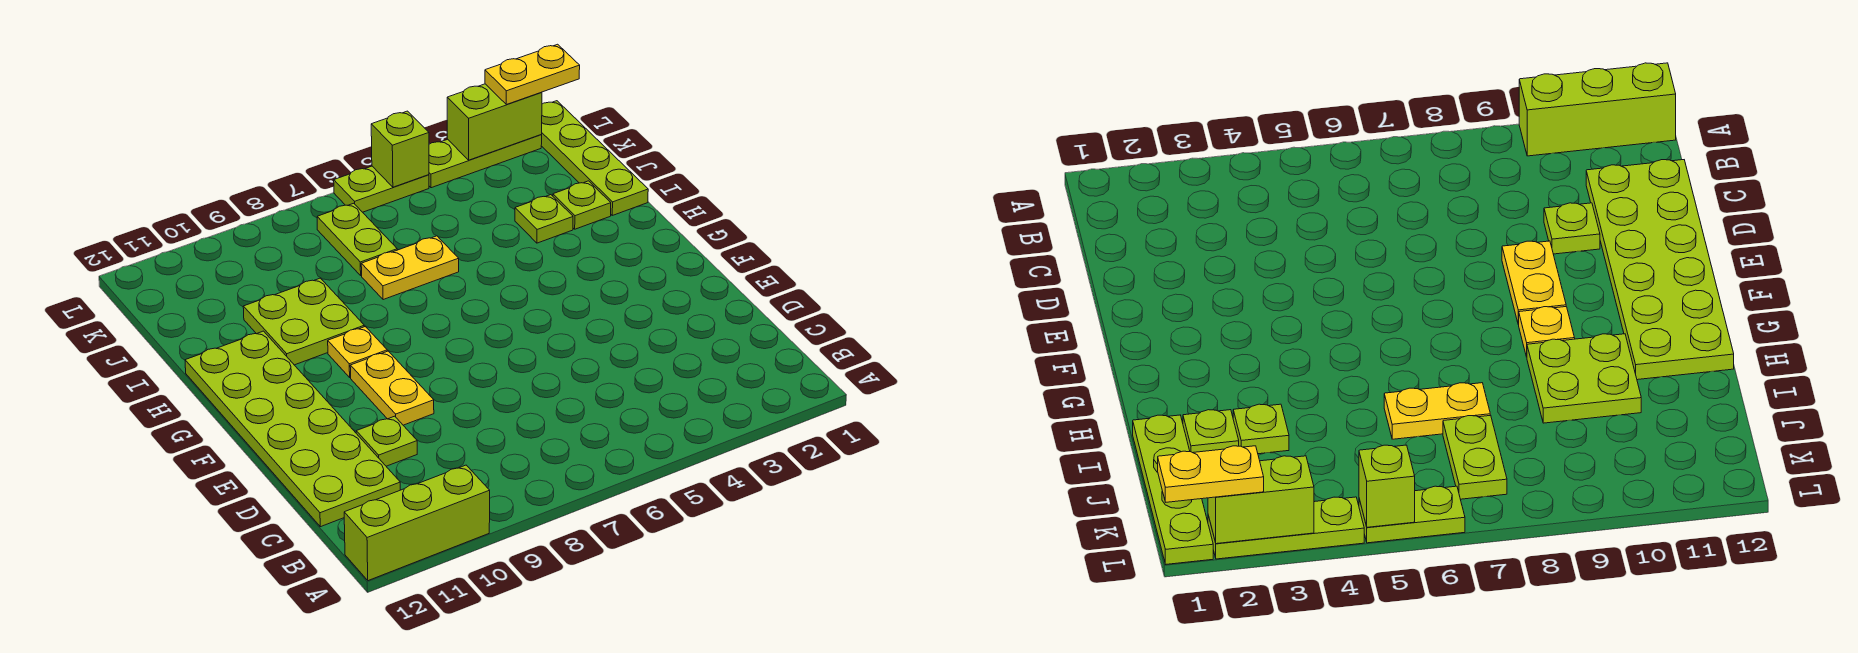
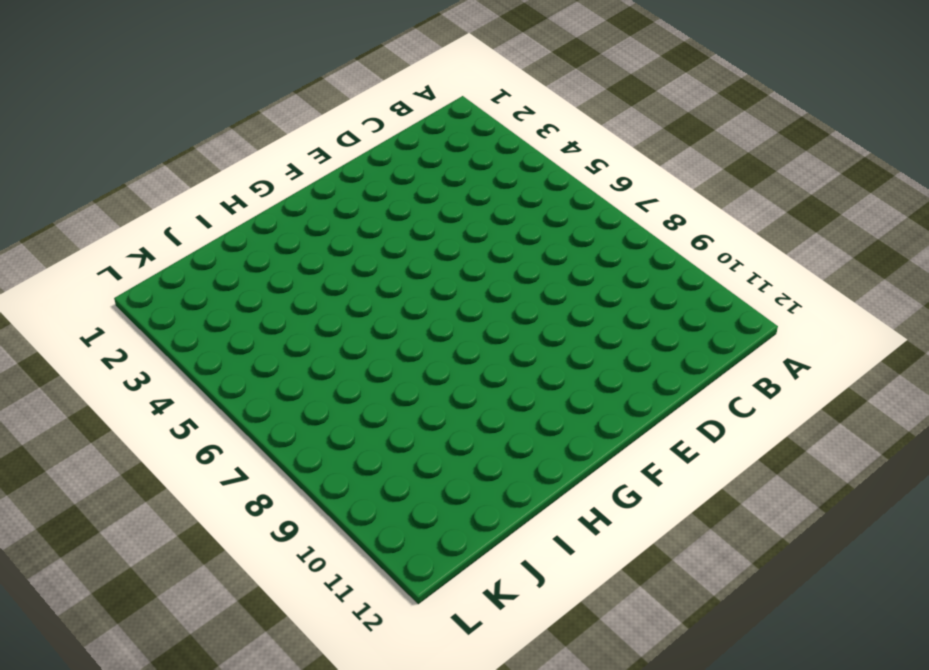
none -> lime 1x3 brick [344,465,490,581]
none -> lime 2x6 plate [185,331,400,527]
none -> lime 1x1 plate [356,416,417,466]

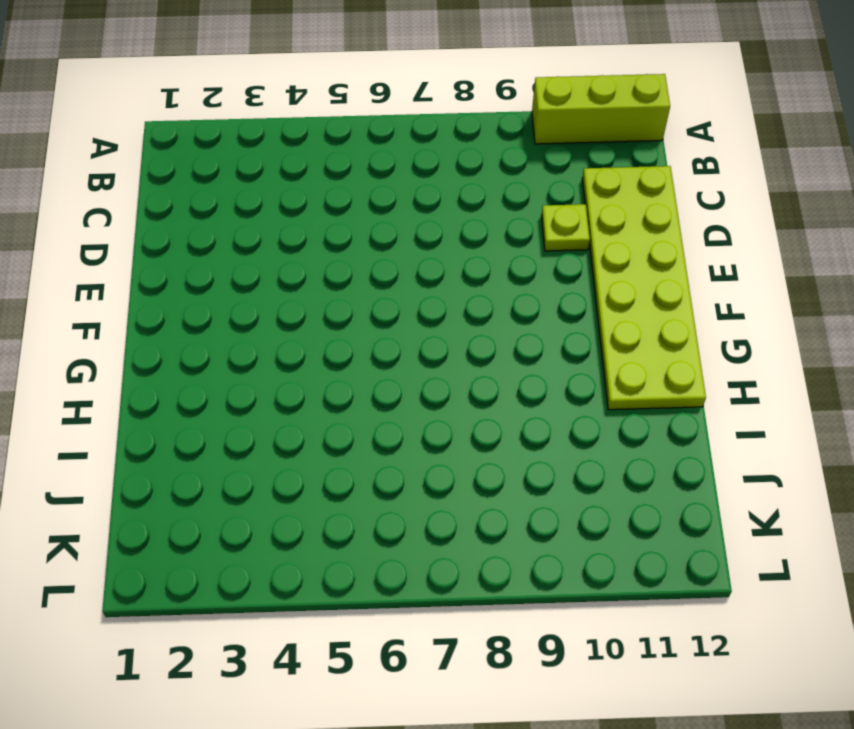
none -> yellow 1x2 plate [350,351,434,425]
none -> yellow 1x1 plate [328,326,387,377]
none -> lime 2x2 plate [243,278,364,365]

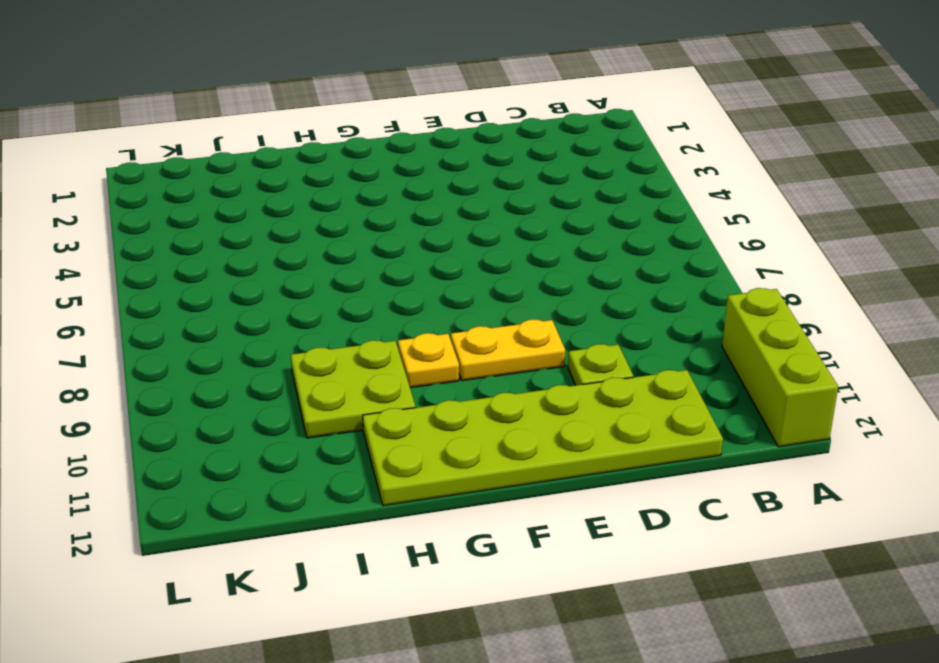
none -> lime 1x4 plate [541,101,648,215]
none -> lime 1x1 plate [553,181,611,229]
none -> lime 1x1 plate [515,195,573,243]

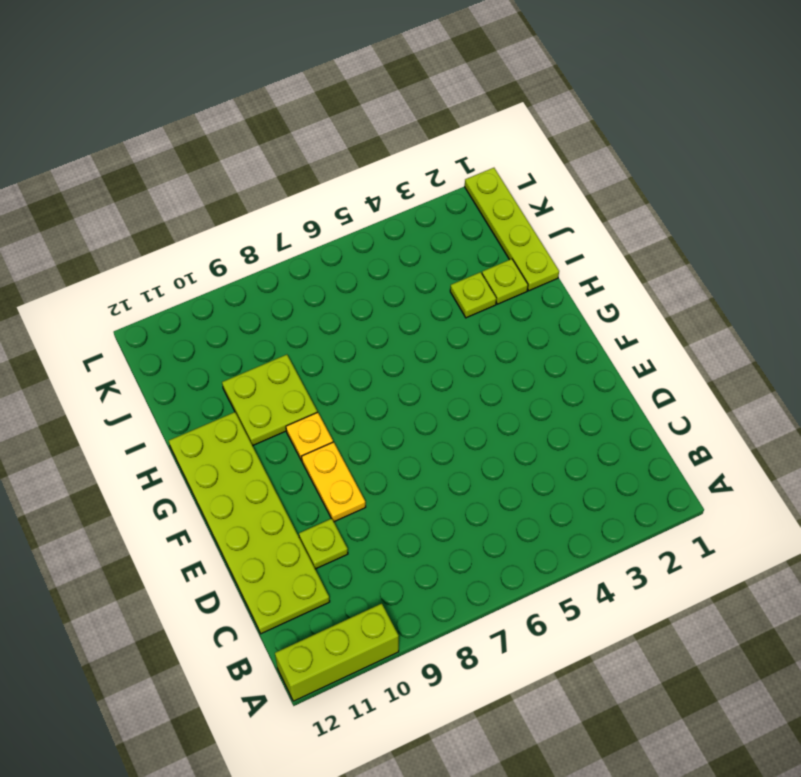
none -> yellow 1x2 plate [361,236,459,300]
none -> lime 1x2 plate [317,203,397,276]
none -> lime 1x3 plate [429,135,542,188]

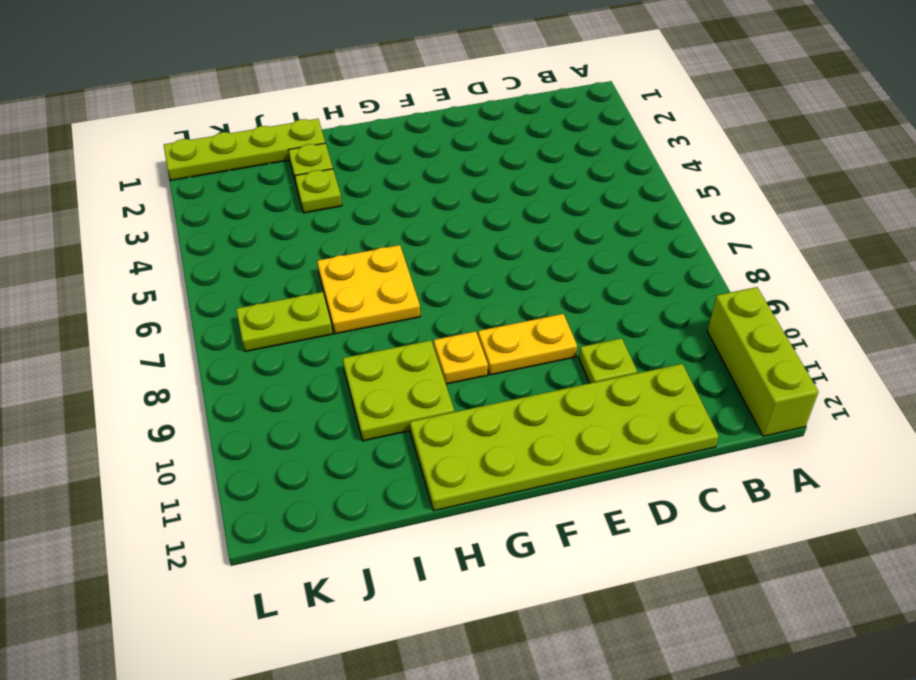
yellow 2x2 plate [317,245,420,334] -> yellow 1x2 plate [361,236,459,300]
none -> lime 1x3 plate [429,135,542,188]
none -> lime 1x2 plate [334,166,429,212]
none -> lime 1x2 brick [447,84,542,160]

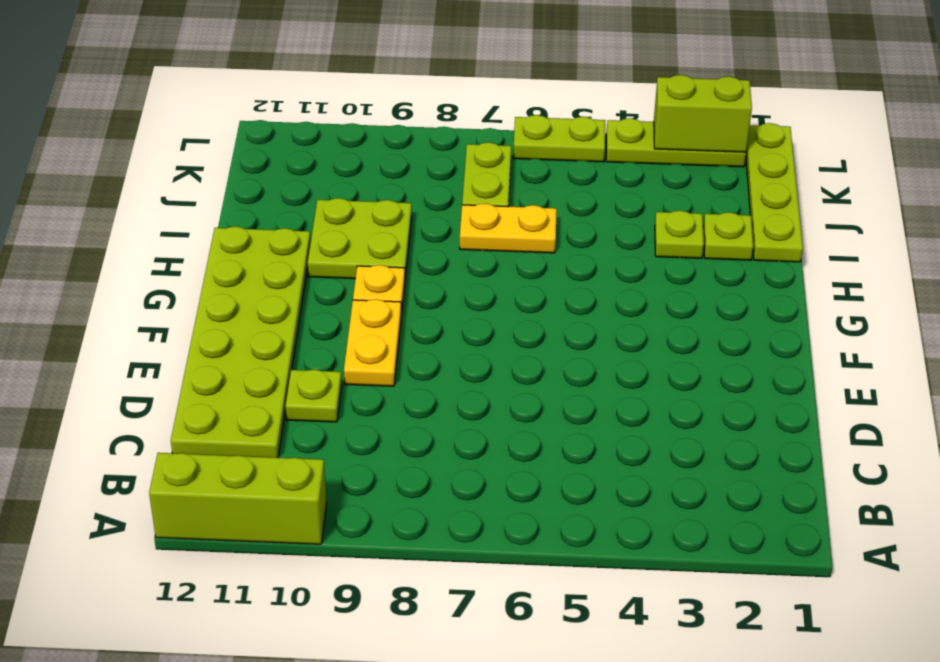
none -> lime 1x1 brick [371,111,429,187]
none -> yellow 1x2 plate [485,44,580,105]

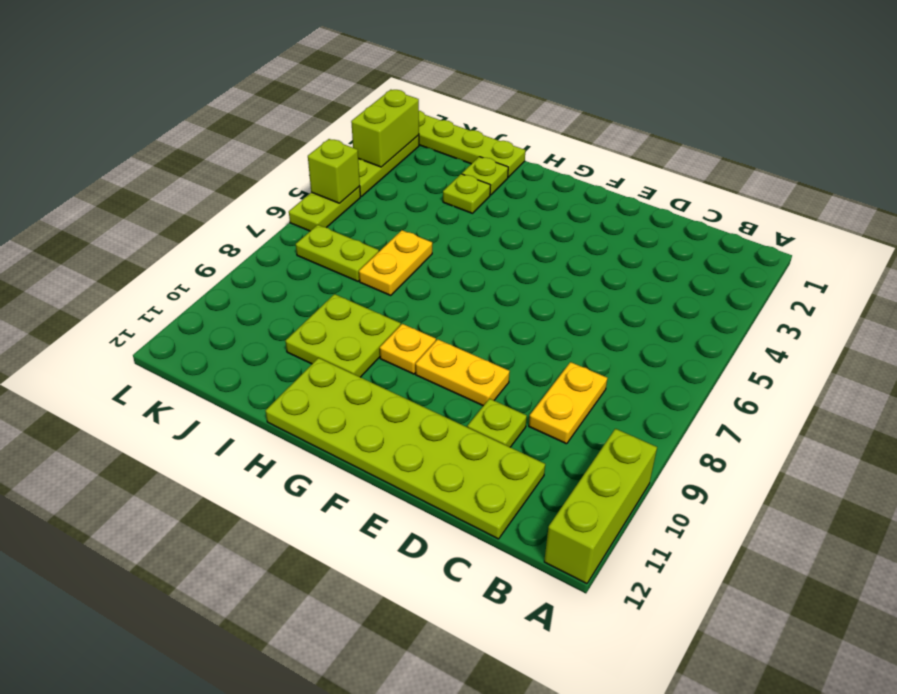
yellow 1x2 plate [529,362,607,444] -> yellow 1x2 plate moved to [485,44,580,105]

